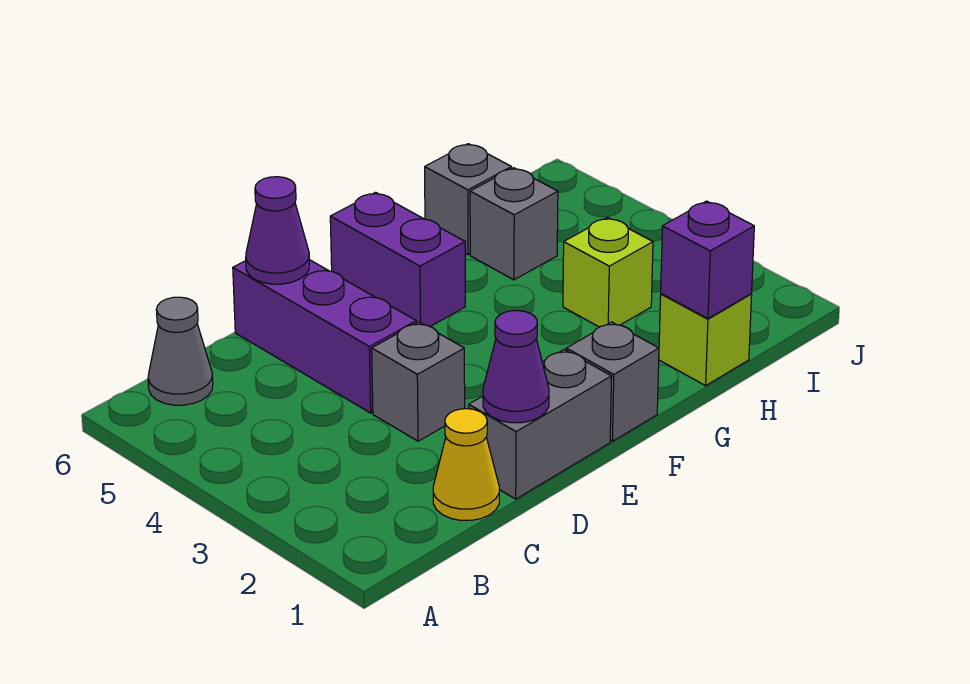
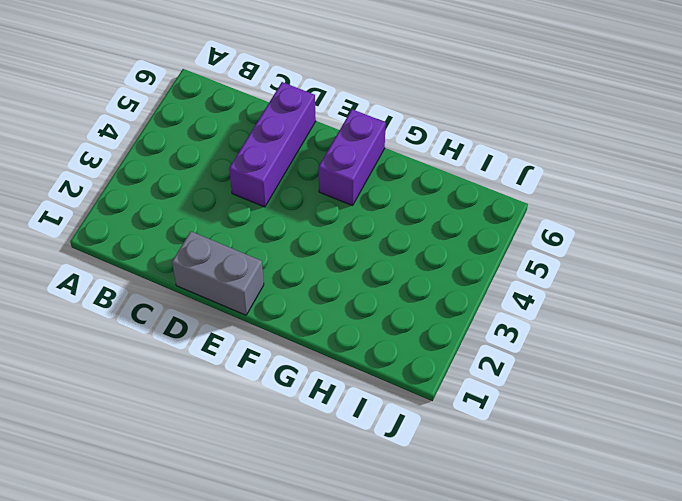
none -> grey 1x1 cone [148,297,213,405]
none -> yellow 1x1 cone [433,409,499,520]
none -> grey 1x1 brick [372,322,465,441]

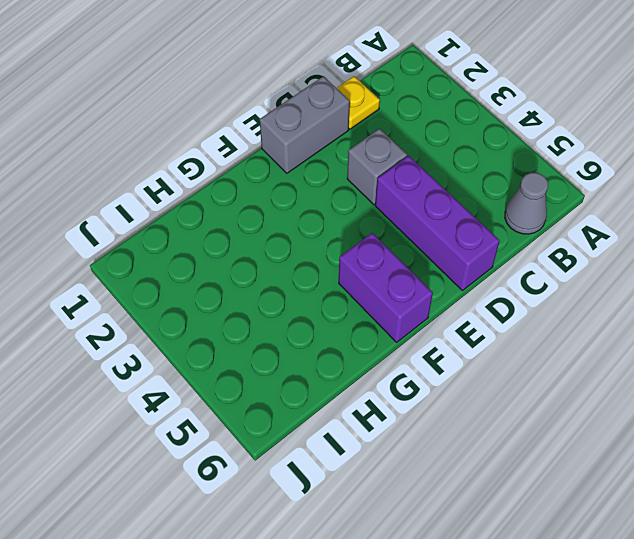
yellow 1x1 plate [337,76,380,129] -> yellow 1x1 cone [433,409,499,520]
none -> grey 1x1 brick [566,322,659,441]
none -> lime 1x1 brick [659,294,752,386]
none -> lime 1x1 brick [563,217,653,327]

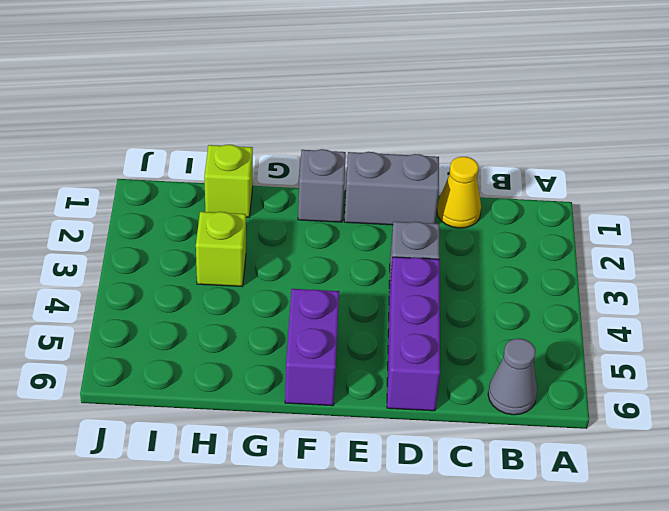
none -> grey 1x1 brick [470,168,558,280]
none -> grey 1x1 brick [425,144,512,254]
none -> purple 1x1 cone [483,310,549,423]

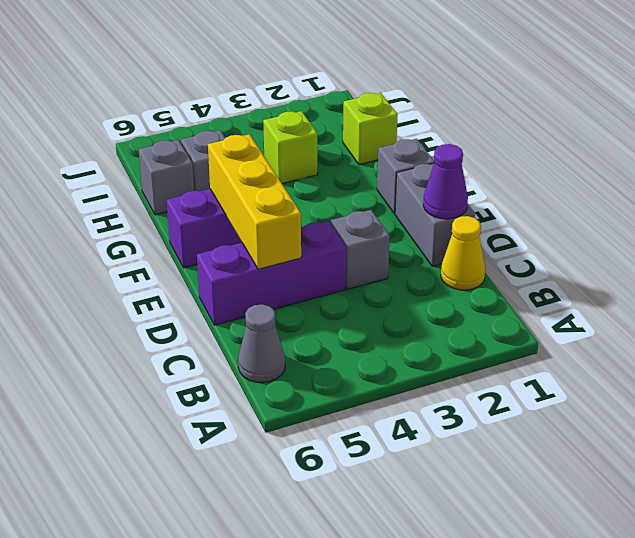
yellow 1x3 brick [208,134,301,269] -> none
none -> purple 1x1 cone [246,177,309,284]
none -> purple 1x1 brick [661,201,754,319]

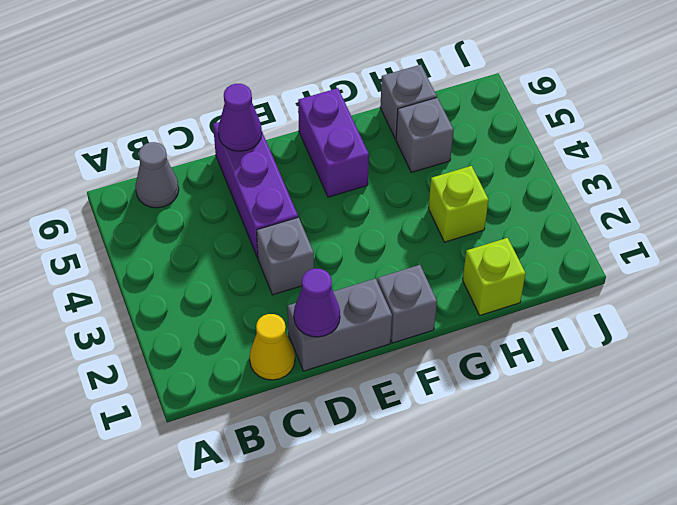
none -> purple 1x1 brick [661,201,754,319]

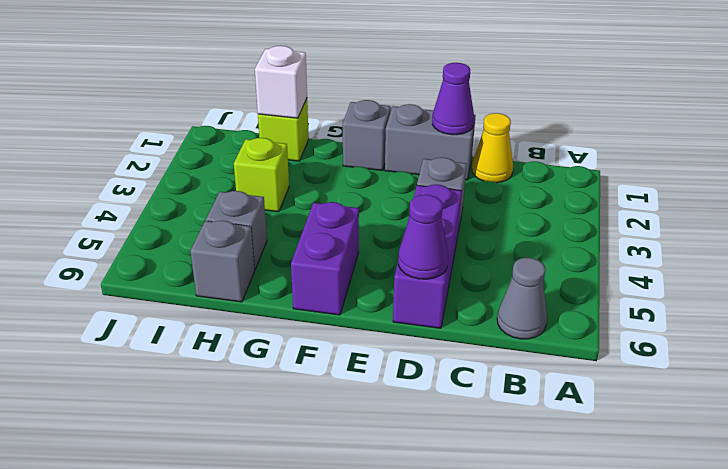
white 1x1 brick [255,46,307,118] -> purple 1x1 brick [661,201,754,319]

